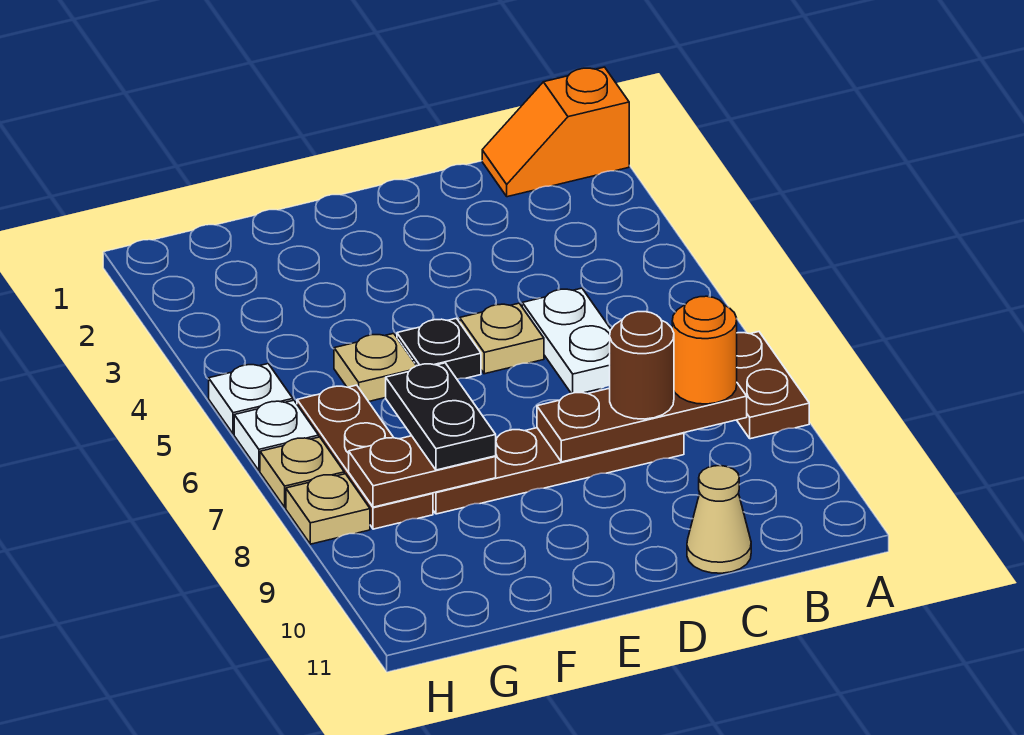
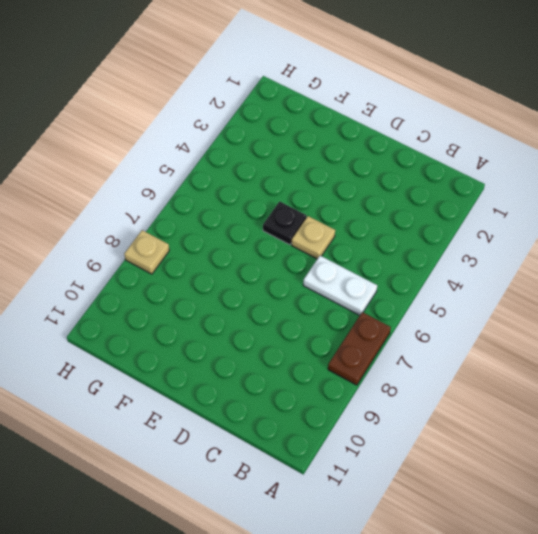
white 1x2 plate [303,256,377,315] -> white 1x2 plate turned to [522,288,611,394]
none -> orange 1x2 slope [482,67,629,197]
none -> brown 1x4 plate [433,428,684,514]
none -> tan 1x1 cone [687,466,751,573]

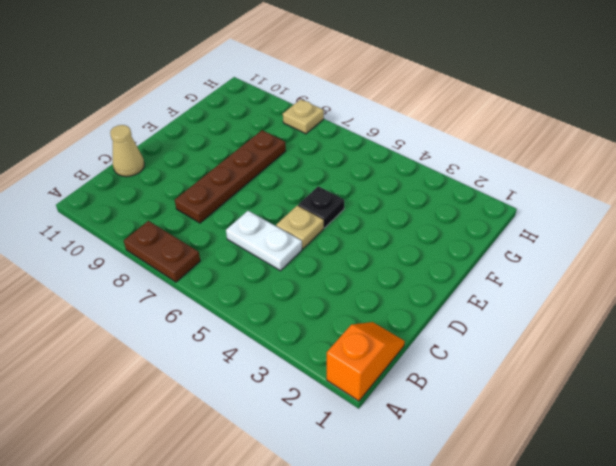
none -> tan 1x1 plate [334,333,416,402]
none -> brown 1x3 plate [297,385,433,529]
none -> white 1x1 plate [209,364,293,434]

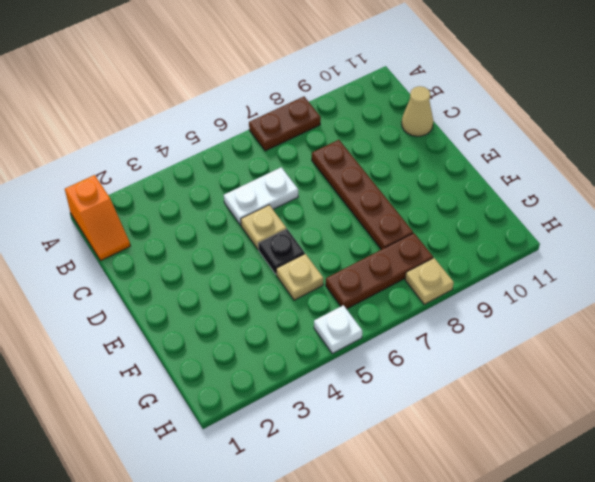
none -> white 1x1 plate [234,400,319,471]
none -> tan 1x1 plate [260,437,344,507]
none -> brown 1x3 plate [537,383,747,462]

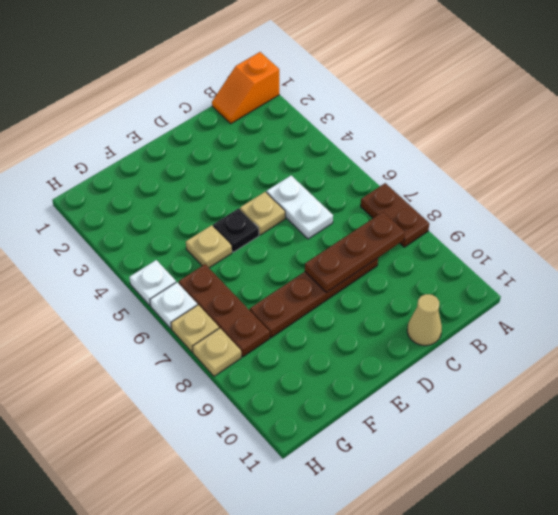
none -> brown 1x2 plate [349,436,496,507]
none -> orange 1x1 round brick [672,296,737,404]
none -> brown 1x1 round brick [610,312,674,419]

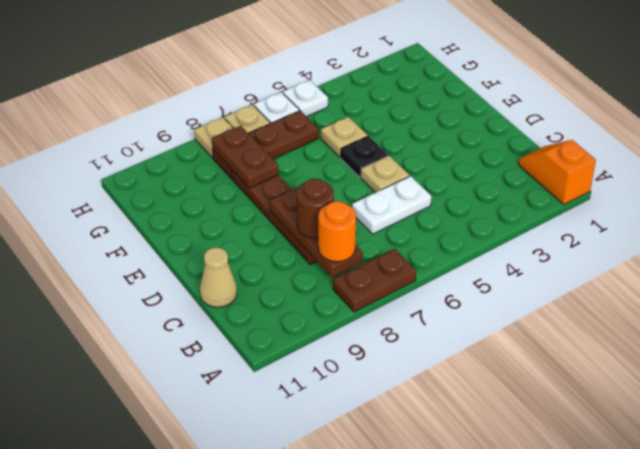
none -> black 1x2 plate [386,363,496,470]

